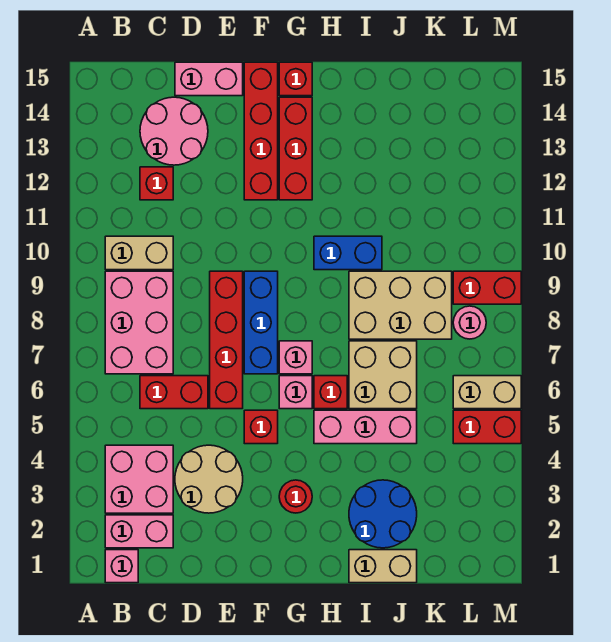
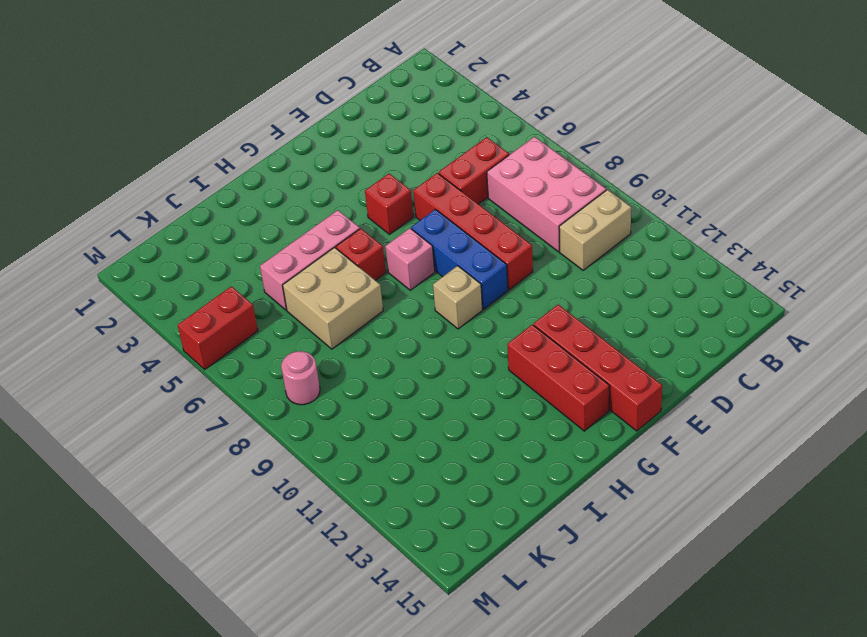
tan 1x1 brick [433,266,482,329] -> none
none -> pink 1x1 brick [105,550,138,583]
none -> pink 1x2 brick [105,515,173,548]
none -> pink 2x2 brick [105,445,173,513]
none -> red 1x1 brick [140,167,173,200]

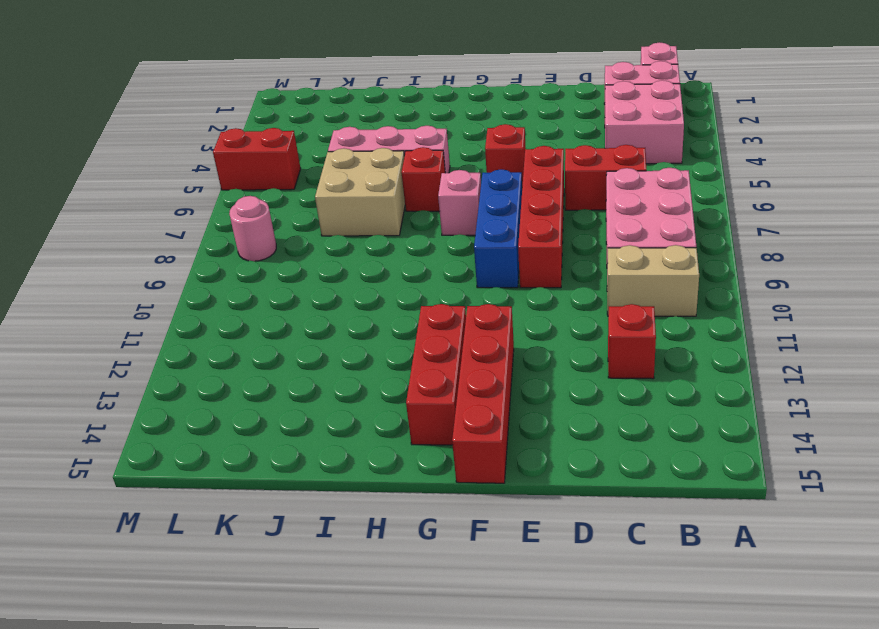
none -> pink 2x2 round brick [140,97,208,165]
none -> tan 2x2 round brick [175,445,243,513]
none -> pink 1x2 brick [175,62,243,96]
none -> red 1x1 round brick [279,480,312,513]

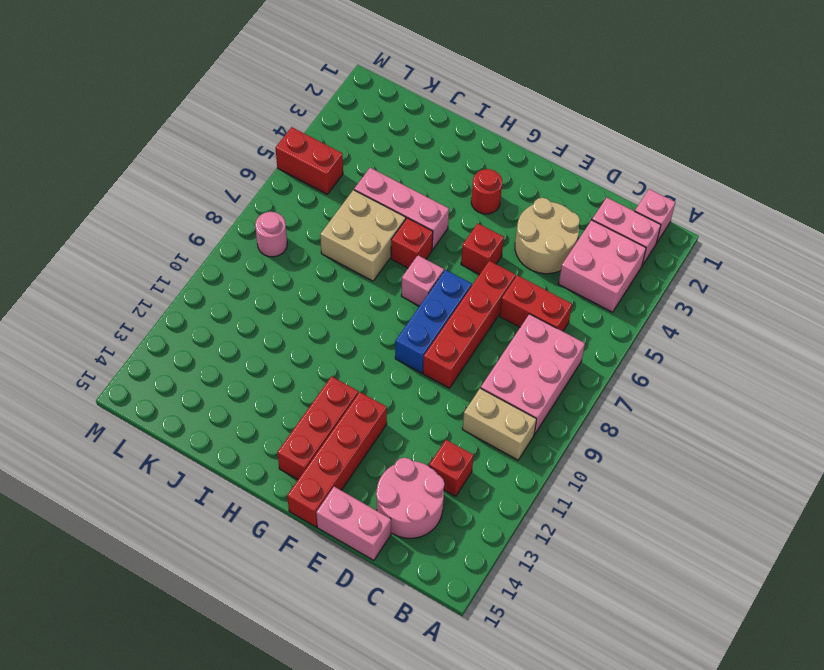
none -> pink 1x1 brick [279,376,312,409]
none -> red 1x1 brick [279,62,312,96]
none -> blue 1x2 brick [314,236,382,270]
none -> tan 1x2 brick [349,550,417,583]

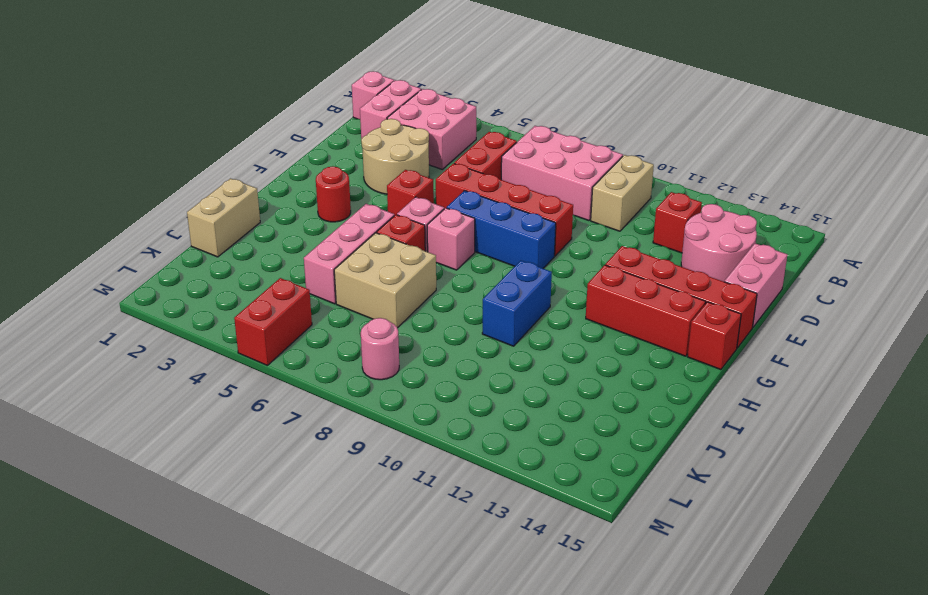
none -> blue 2x2 round brick [349,480,417,548]
none -> tan 2x3 brick [349,271,452,339]
none -> tan 1x2 brick [453,376,521,409]
none -> red 1x2 brick [453,271,521,304]

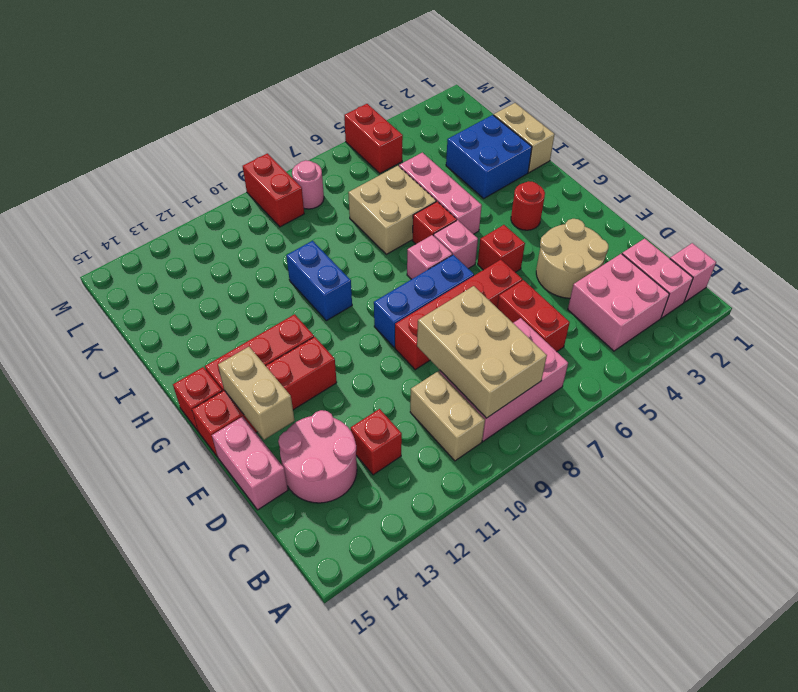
tan 2x3 brick [417,286,547,418] -> tan 2x3 brick moved to [349,271,452,339]
tan 1x2 brick [218,347,295,440] -> tan 1x2 brick moved to [453,376,521,409]
blue 2x2 brick [446,115,532,198] -> blue 2x2 round brick [349,480,417,548]

